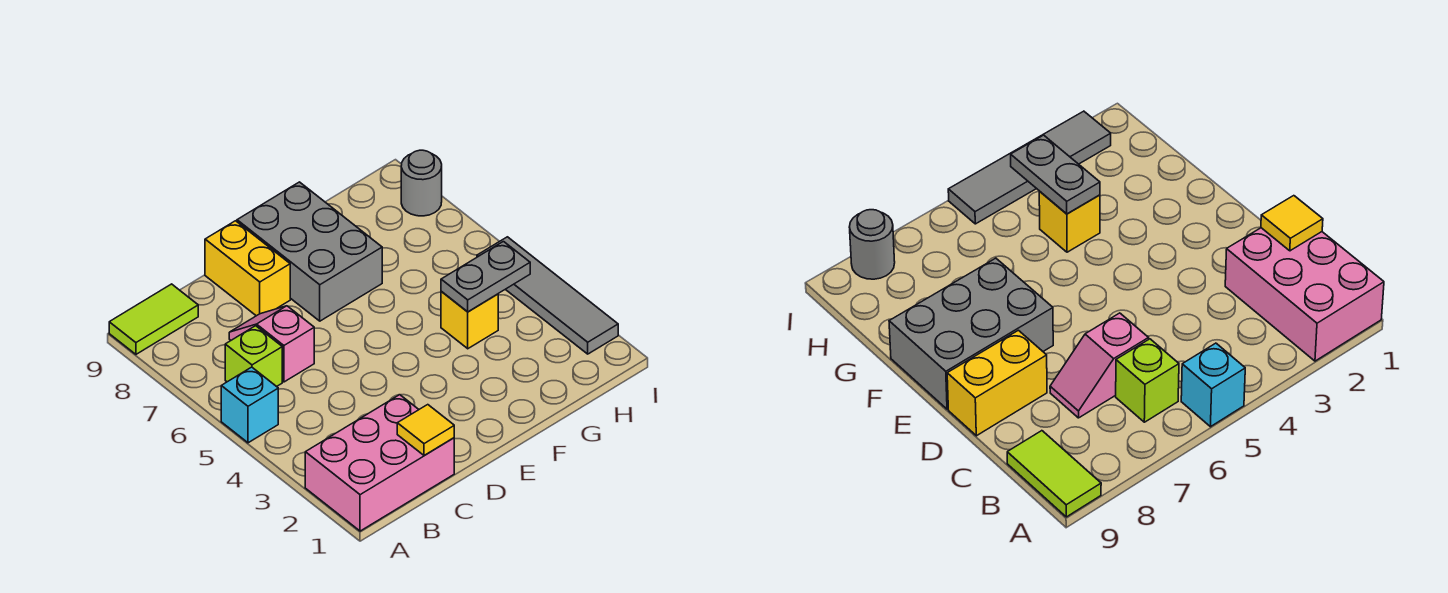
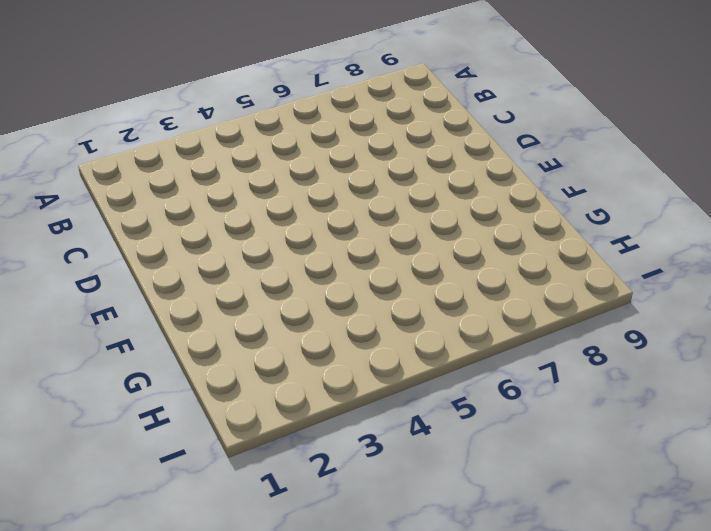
none -> pink 2x3 brick [305,395,454,531]
none -> cyan 1x1 brick [221,367,278,443]
none -> lime 1x2 tile [109,284,198,354]

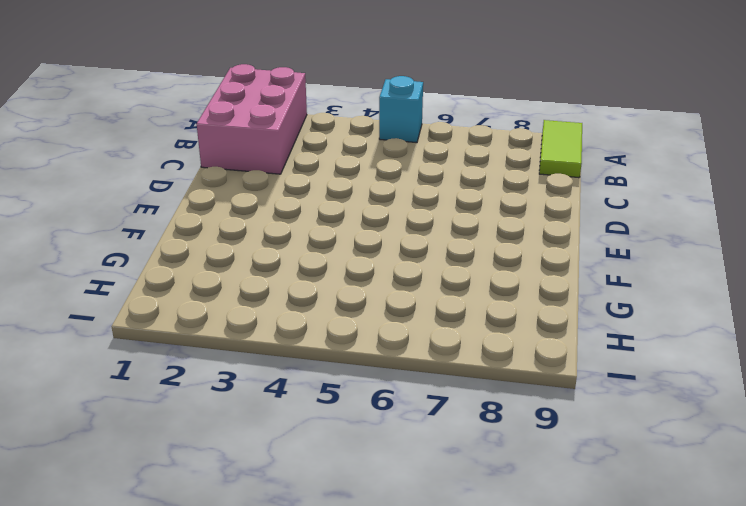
none -> lime 1x1 brick [225,326,282,387]
none -> pink 1x2 slope [229,306,314,382]
none -> yellow 1x2 brick [205,221,290,316]

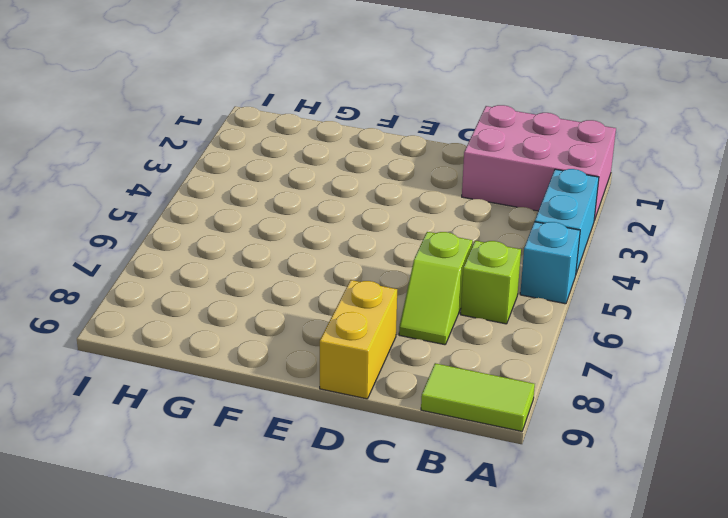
cyan 1x2 brick [535,169,599,273] -> none
lime 1x2 slope [399,232,473,345] -> pink 1x2 slope [229,306,314,382]
none -> grey 2x3 brick [237,182,382,321]
none -> yellow 1x1 brick [441,292,498,349]
none -> grey 1x4 tile [477,237,618,354]

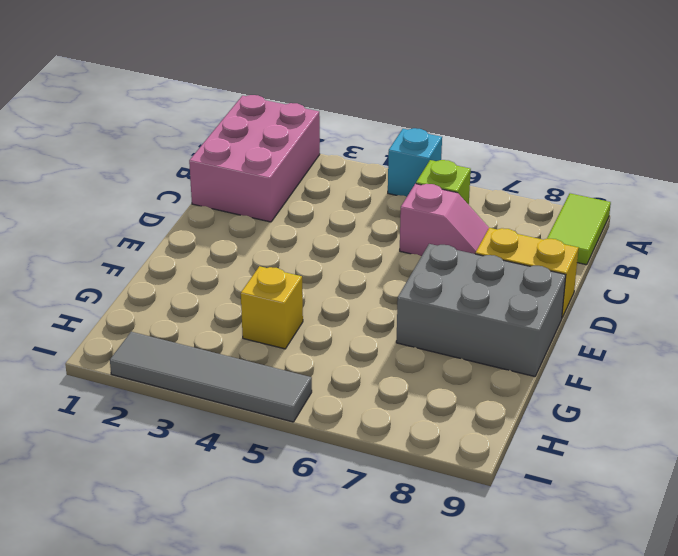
none -> grey 1x1 round brick [401,150,442,216]
none -> yellow 1x1 tile [397,405,454,456]
none -> grey 1x2 plate [441,242,530,312]

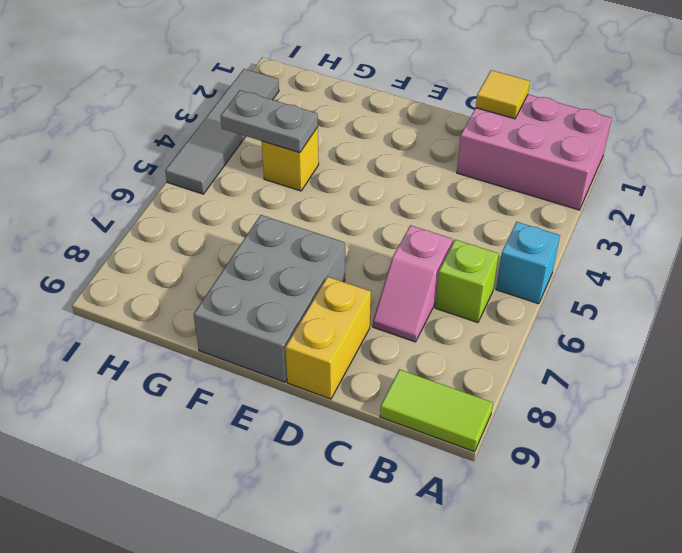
none -> grey 1x1 round brick [401,150,442,216]

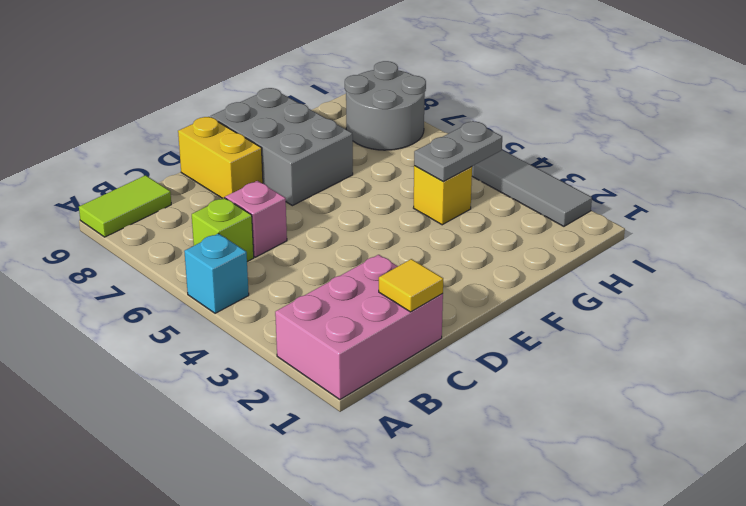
grey 2x2 round brick [345,61,426,150] -> grey 1x1 round brick [401,150,442,216]

